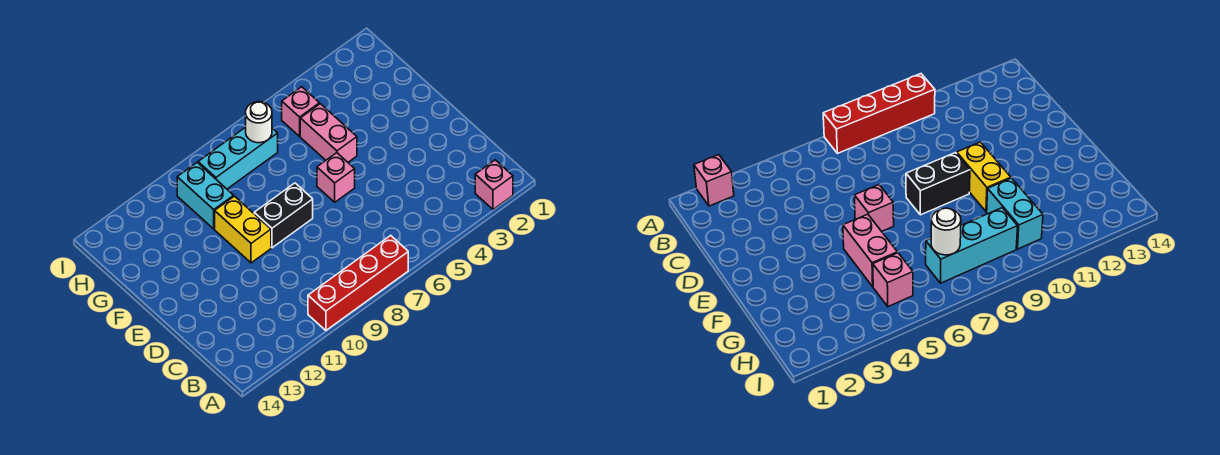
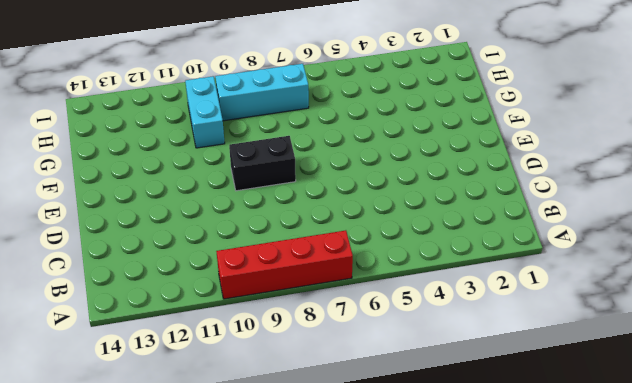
none -> pink 1x1 brick [475,160,513,210]
none -> pink 1x1 brick [317,153,355,202]

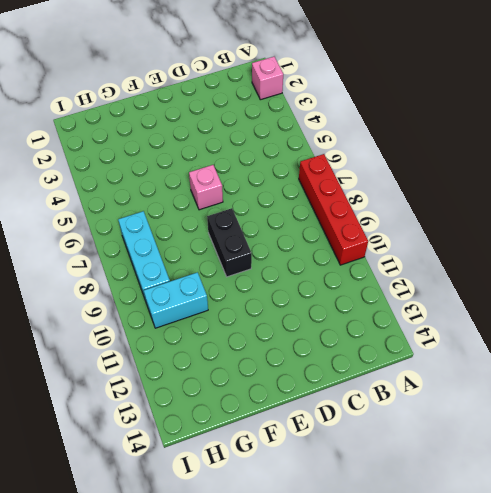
none -> yellow 1x2 brick [215,196,271,263]
none -> pink 1x2 brick [300,104,357,162]

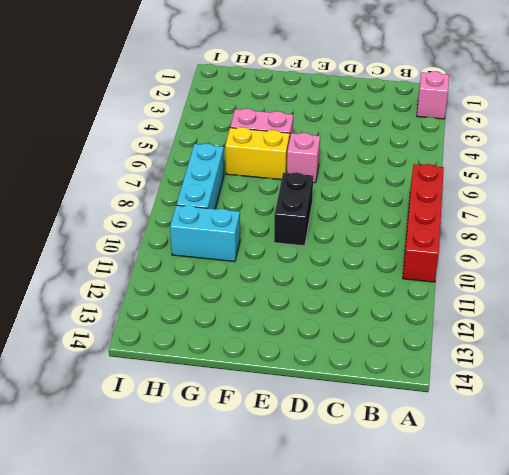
yellow 1x2 brick [225,127,290,180] -> yellow 1x2 brick moved to [215,196,271,263]
none -> pink 1x1 brick [282,87,319,136]
none -> white 1x1 round brick [246,102,272,143]

